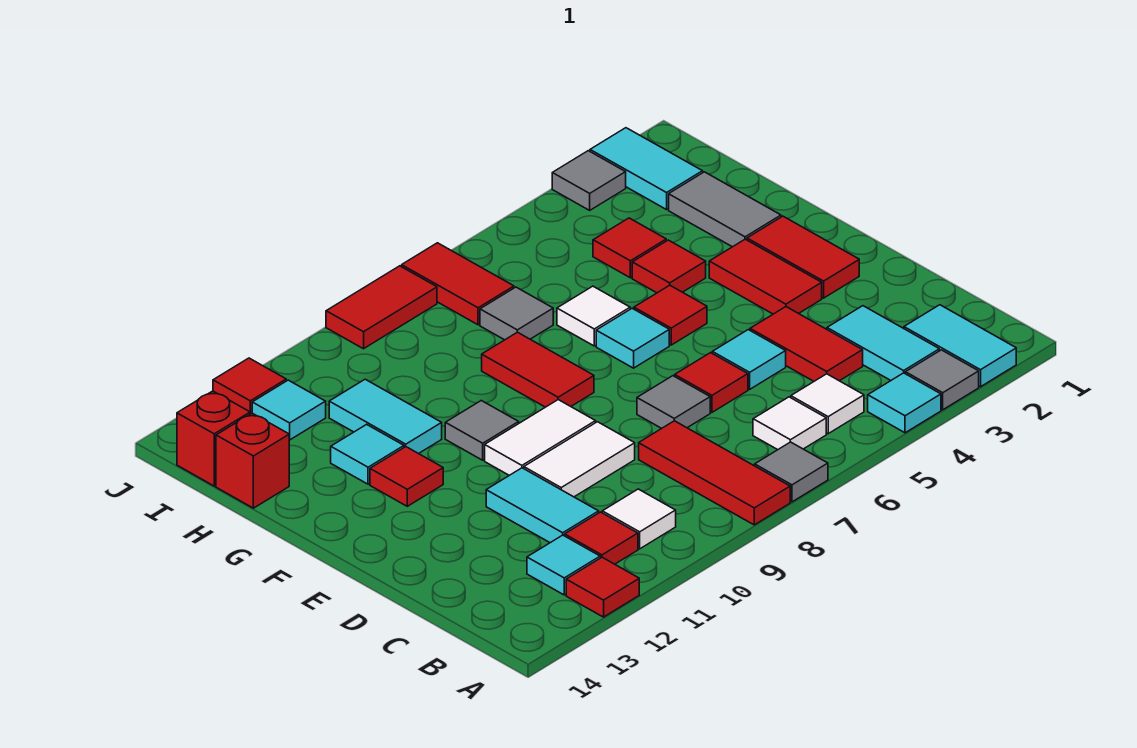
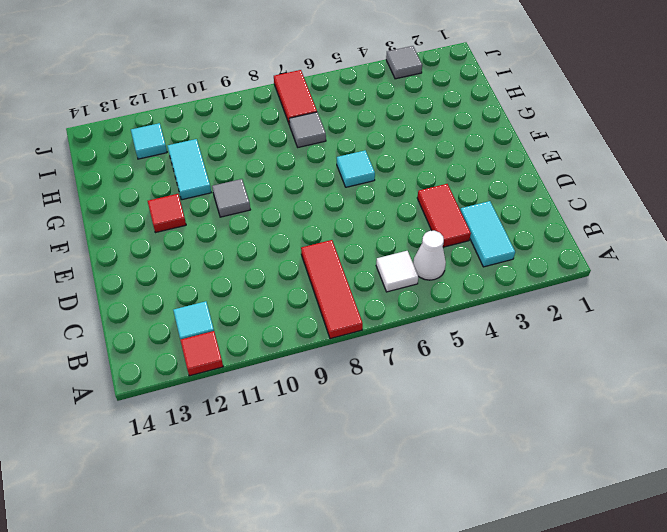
white 1x1 cone [413,231,446,280] -> white 1x1 tile [791,374,864,434]
none -> cyan 1x2 tile [904,305,1016,387]
none -> grey 1x1 tile [905,350,979,410]
none -> cyan 1x1 tile [868,373,941,433]
none -> grey 1x1 tile [755,442,828,502]

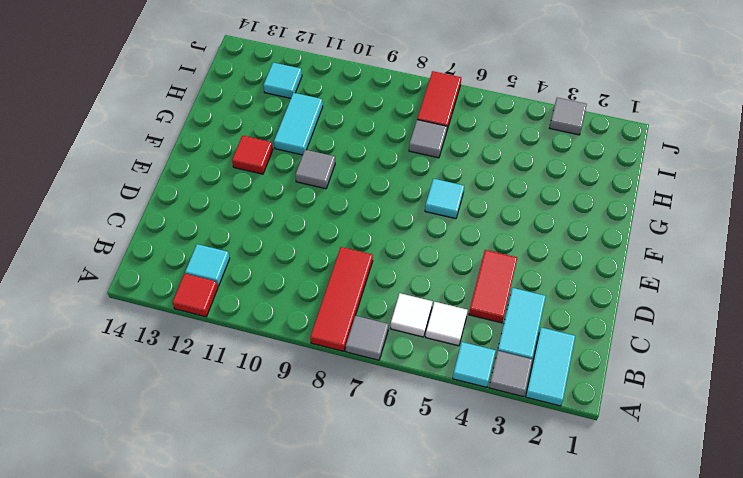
none -> white 1x1 tile [602,489,676,549]
none -> red 1x1 tile [565,512,638,564]
none -> cyan 1x2 tile [486,468,599,543]
none -> cyan 1x1 tile [712,330,786,389]

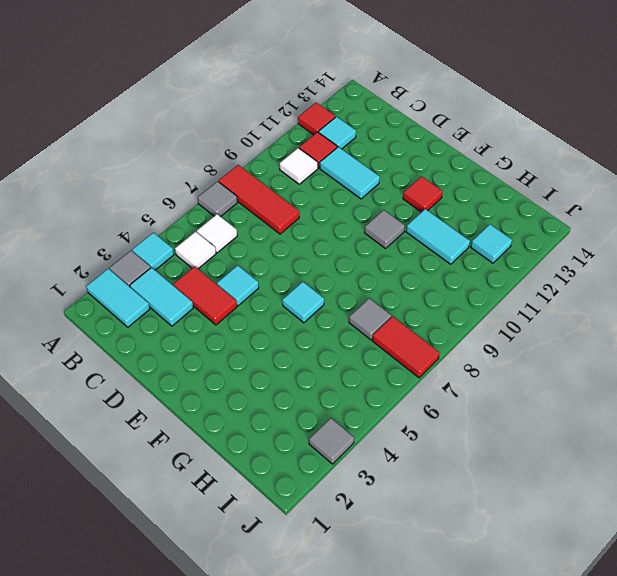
none -> red 1x1 tile [675,353,748,412]
none -> grey 1x1 tile [637,376,710,428]
none -> white 1x2 tile [524,422,635,497]
none -> red 1x2 tile [747,216,859,298]

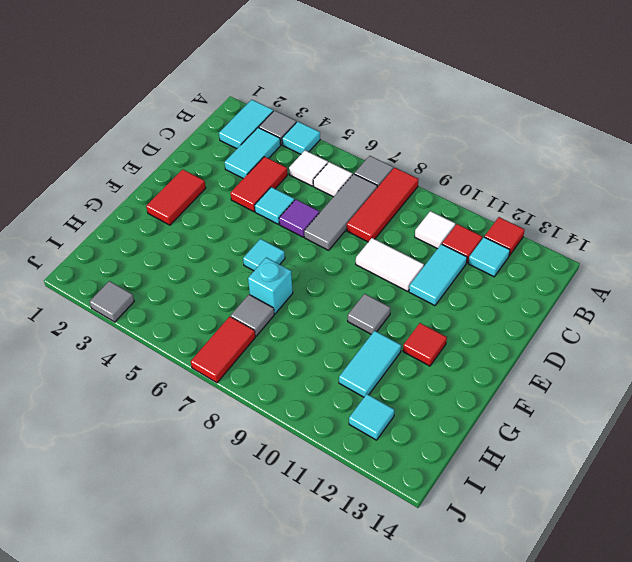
grey 1x3 tile [304,174,377,250] -> grey 1x1 tile [637,376,710,428]
purple 1x1 tile [279,199,319,237] -> red 1x1 tile [675,353,748,412]
cyan 1x1 brick [248,258,293,314] -> none
none -> red 1x2 tile [709,239,822,314]
none -> white 1x2 tile [485,400,596,475]
none -> red 1x1 tile [634,285,707,345]
none -> red 1x2 tile [482,332,594,407]

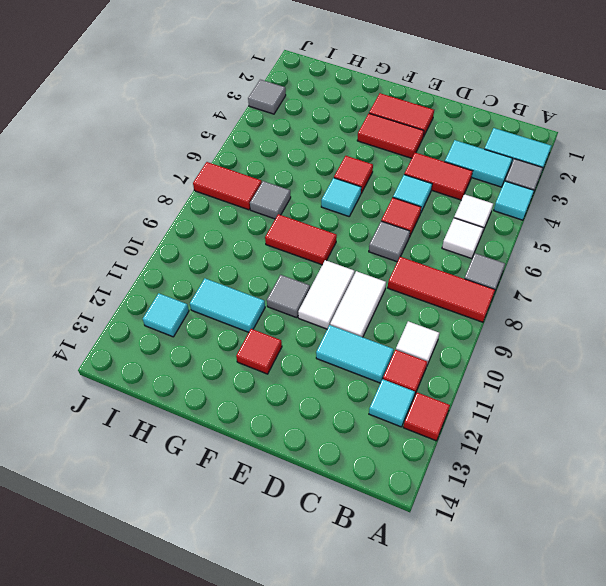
none -> grey 1x2 tile [669,172,781,247]
none -> red 1x1 tile [632,240,706,293]
none -> white 1x1 tile [557,286,630,346]
none -> cyan 1x1 tile [331,424,404,484]

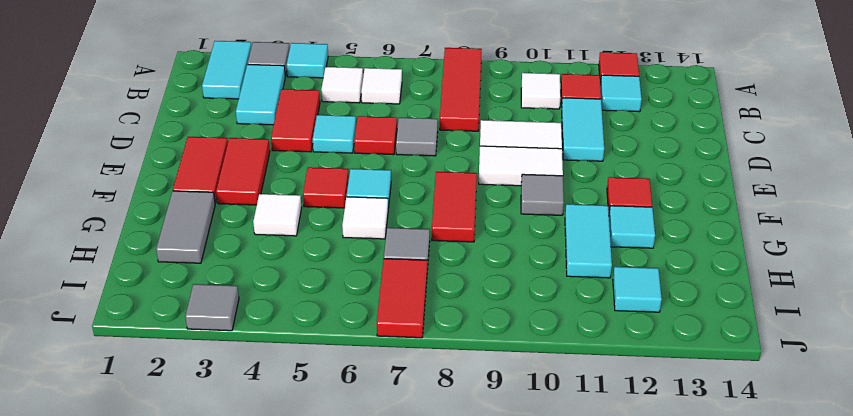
white 1x1 tile [253,194,302,236] -> red 1x1 tile [632,240,706,293]
none -> grey 1x1 tile [755,442,828,502]
none -> red 1x1 tile [593,218,666,278]
none -> red 1x1 brick [216,413,289,508]
none -> cyan 1x2 tile [590,128,703,210]

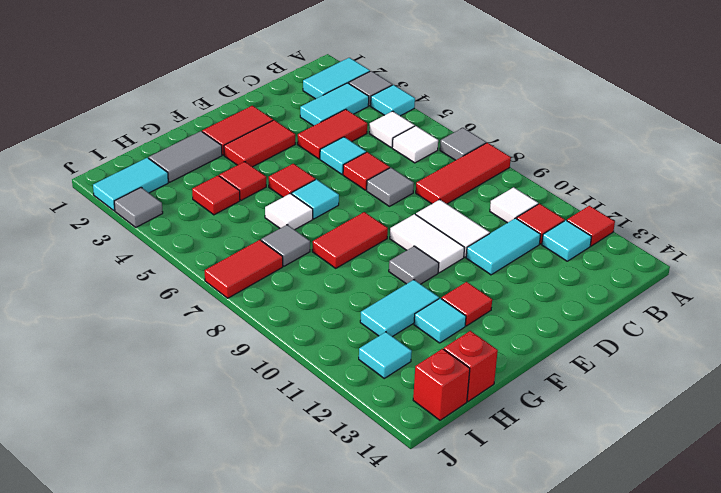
none -> red 1x2 tile [326,266,437,349]
none -> red 1x1 tile [213,358,286,414]

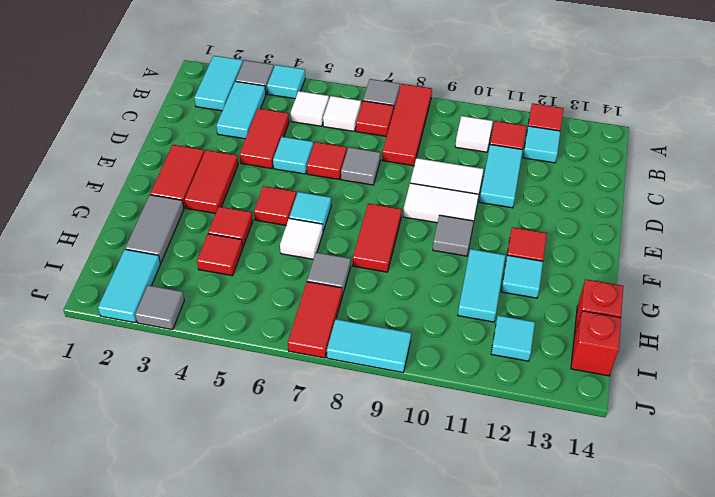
red 1x1 tile [356,101,394,137] -> red 1x1 tile moved to [213,358,286,414]
cyan 1x2 tile [327,319,411,372] -> red 1x2 tile [326,266,437,349]

